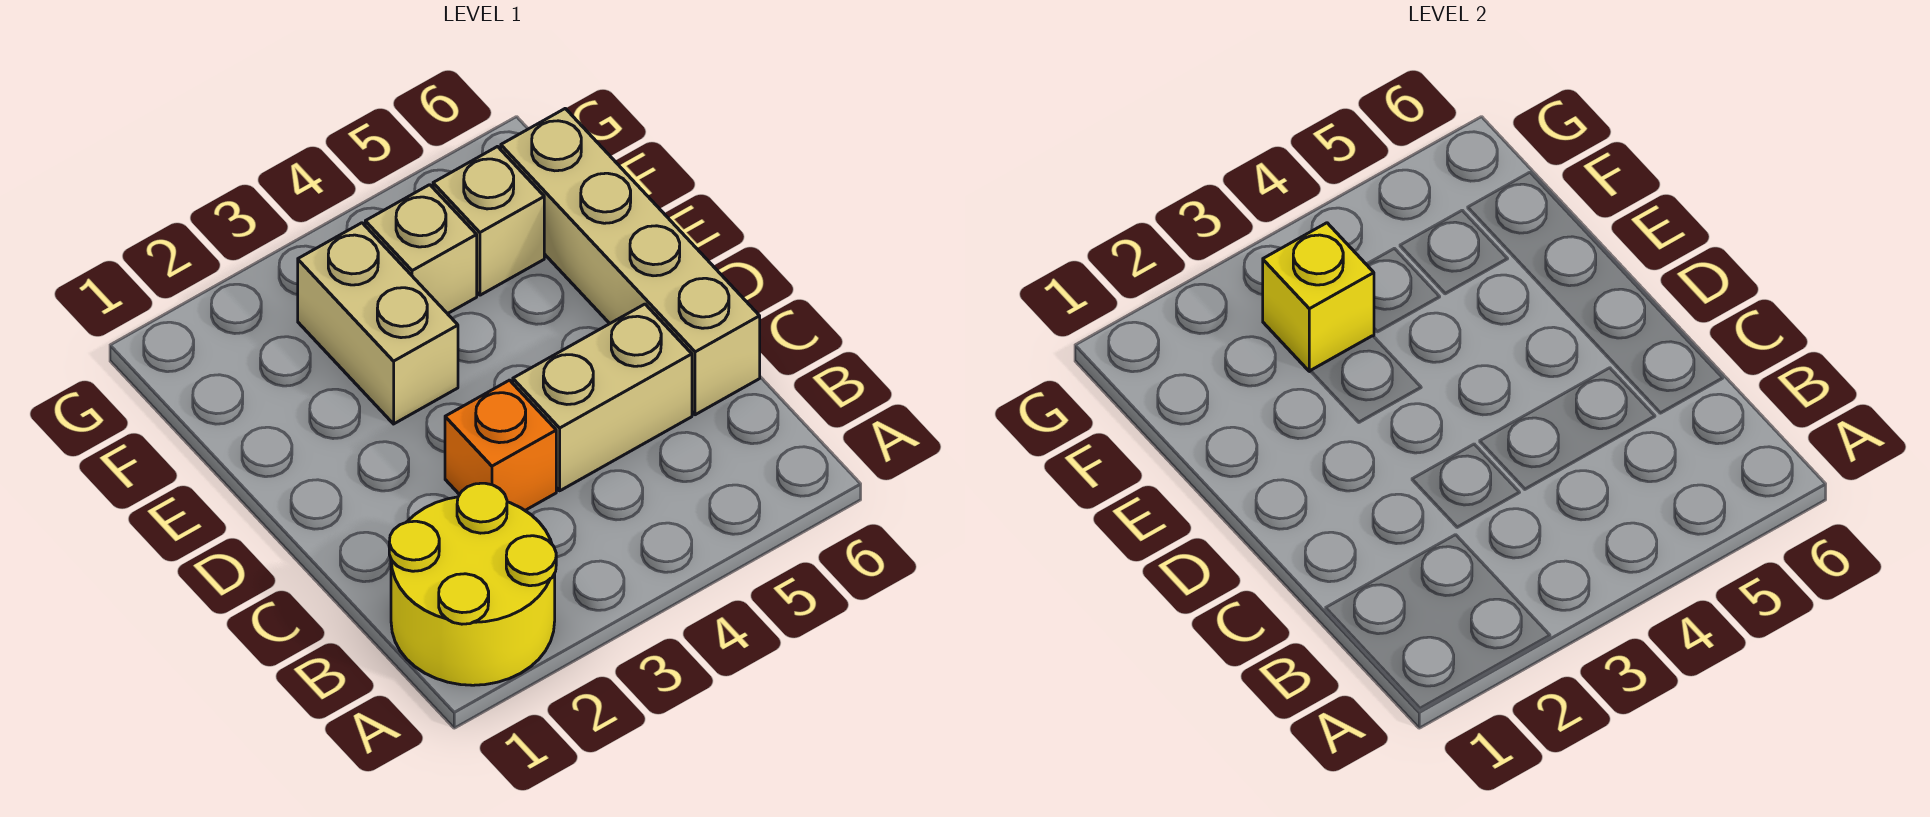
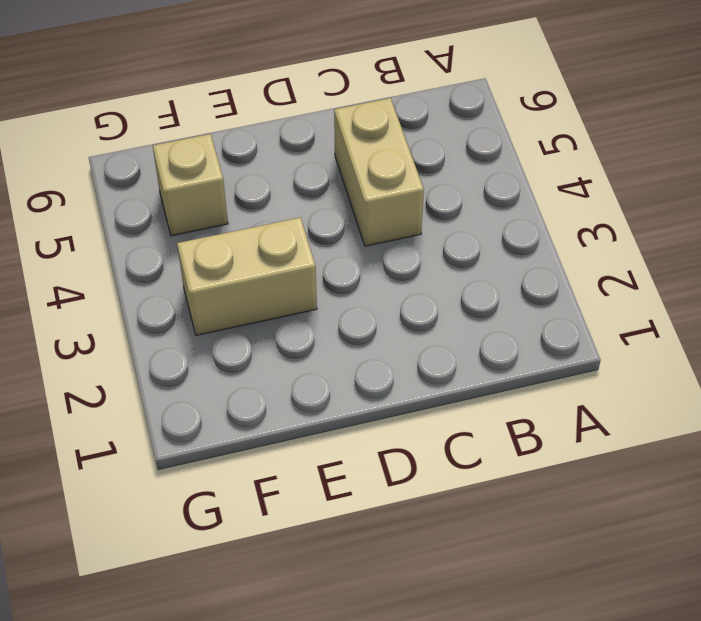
none -> yellow 2x2 round brick [389,483,556,685]
none -> orange 1x1 brick [445,380,556,510]

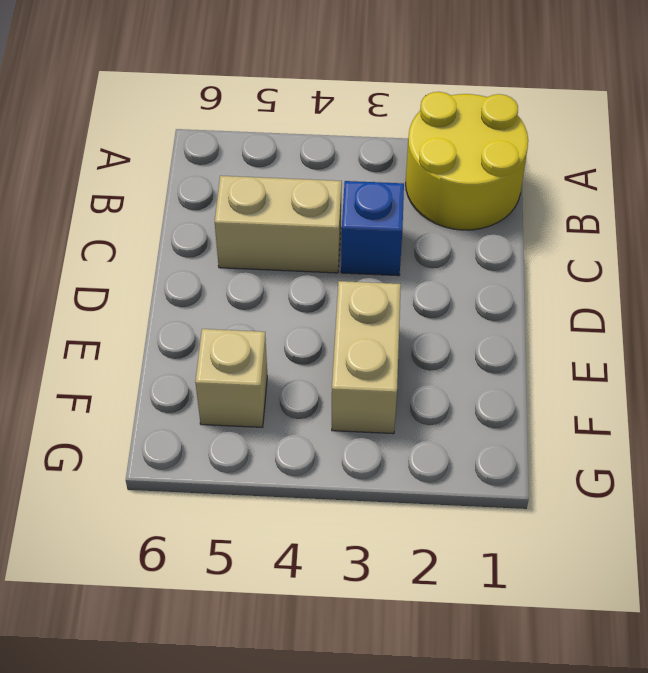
blue 1x1 brick [341,181,404,276] -> orange 1x1 brick [445,380,556,510]
none -> tan 1x4 brick [501,109,760,415]
none -> tan 1x1 brick [365,185,477,314]

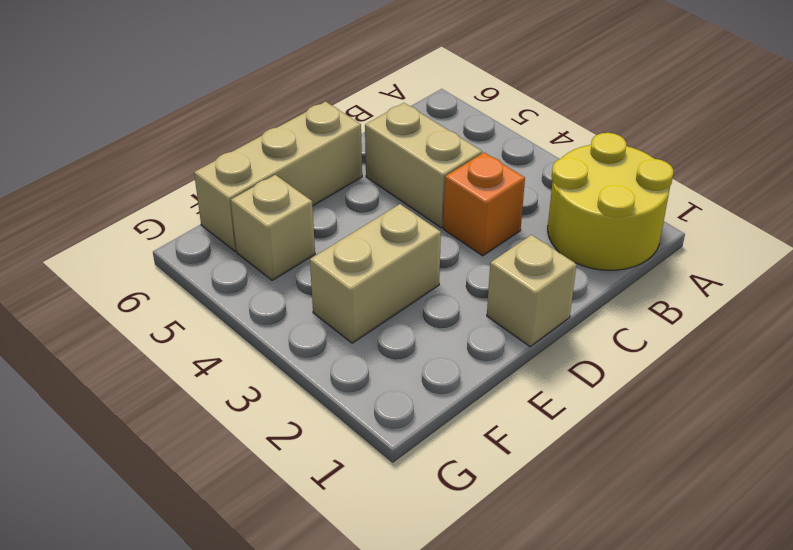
tan 1x1 brick [487,235,577,347] -> tan 1x1 brick moved to [365,185,477,314]
tan 1x3 brick [194,102,362,251] -> tan 1x4 brick [501,109,760,415]
none -> yellow 1x1 brick [1263,223,1374,371]

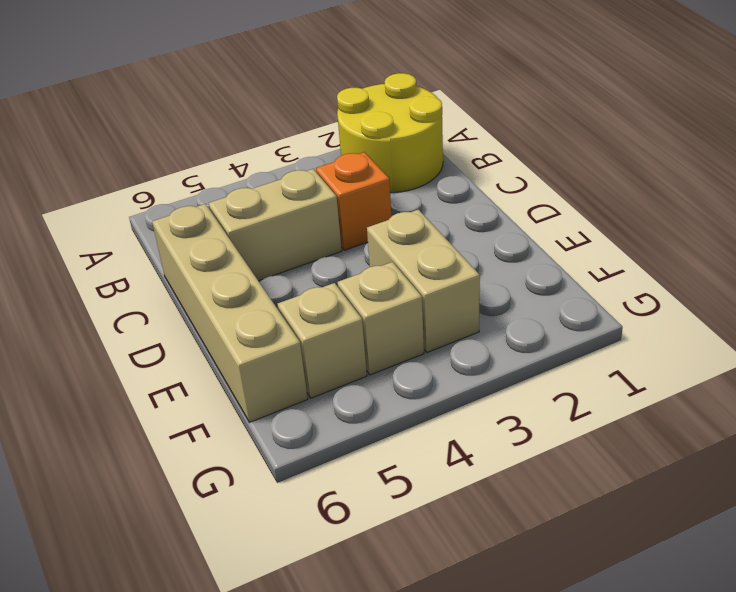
none -> yellow 1x1 brick [1263,223,1374,371]

